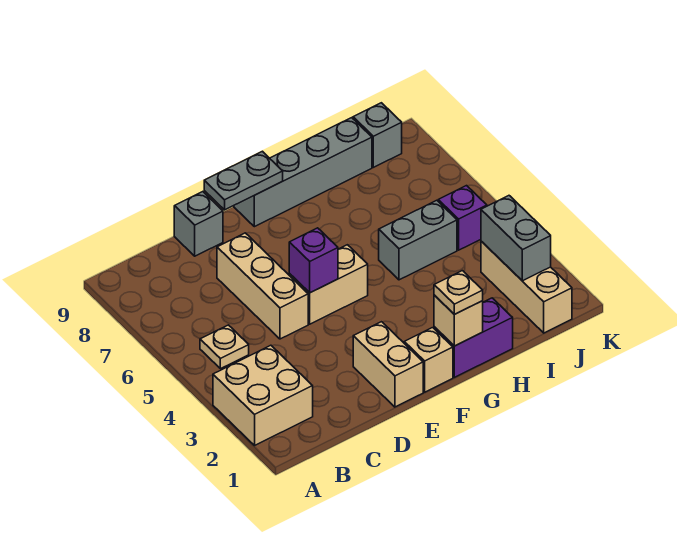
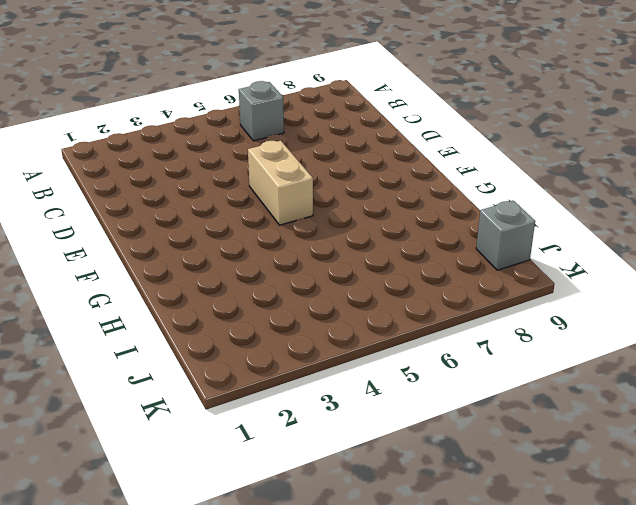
grey 1x1 brick [239,81,284,141] -> grey 1x1 brick moved to [174,192,223,256]
none -> tan 2x2 brick [213,345,313,445]
none -> tan 1x1 plate [200,325,249,369]
none -> tan 1x3 brick [217,233,308,339]

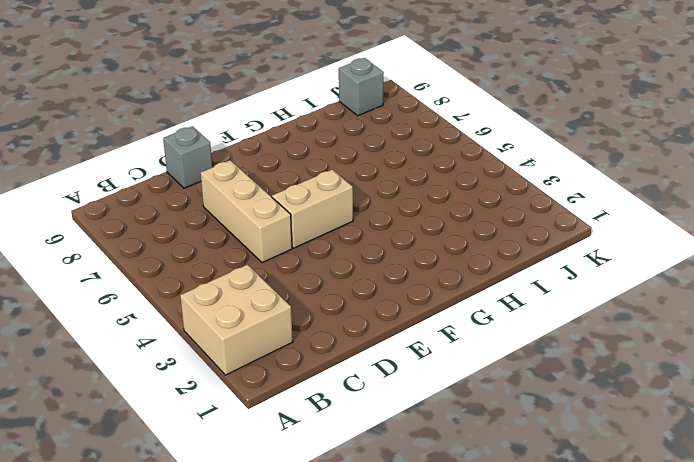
none -> tan 1x1 plate [200,325,249,369]
none -> tan 1x2 brick [353,322,423,407]
none -> tan 1x1 brick [404,328,453,392]

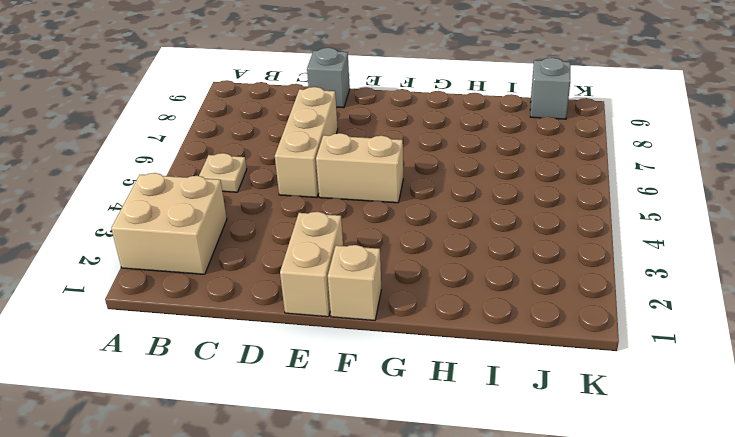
none -> grey 1x4 brick [234,118,372,227]
none -> purple 1x2 brick [434,298,513,377]
none -> grey 1x2 brick [379,200,457,280]

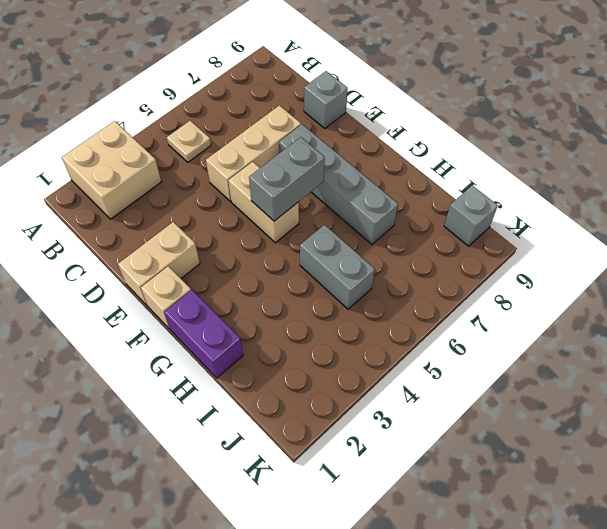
grey 1x4 brick [279,124,398,244] -> grey 1x4 brick moved to [234,118,372,227]
grey 1x2 brick [249,137,325,221] -> grey 1x2 brick moved to [481,196,551,281]
none -> tan 1x3 brick [481,241,572,333]
none -> purple 1x1 brick [438,186,487,250]
none -> purple 1x1 brick [289,228,338,293]

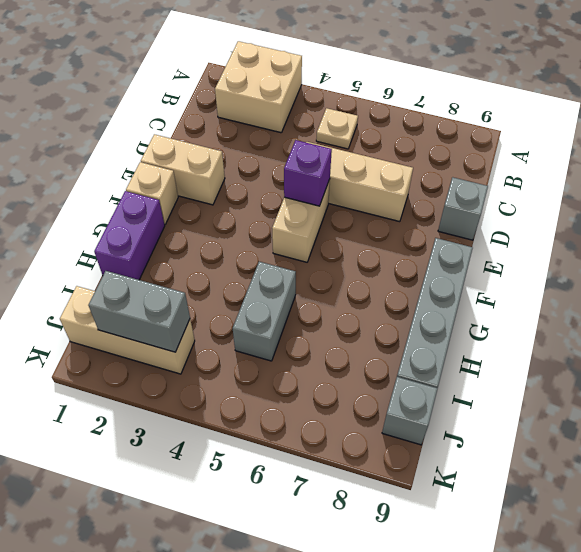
none -> purple 1x1 brick [438,186,487,250]
none -> grey 1x2 plate [204,151,283,210]
none -> tan 1x1 brick [434,295,483,346]

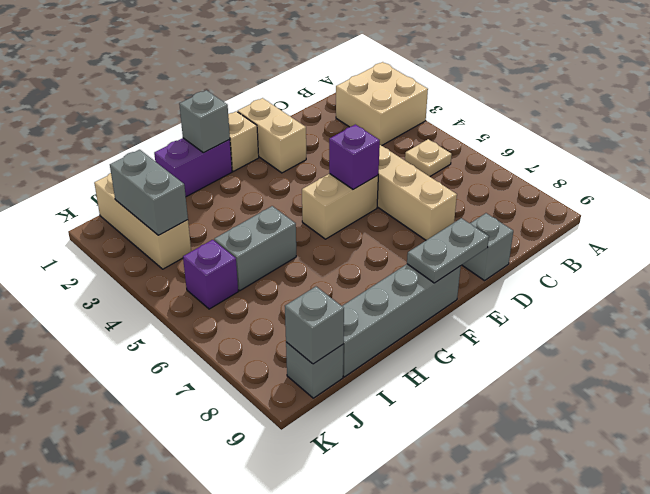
grey 1x1 brick [179,90,230,153] -> tan 1x1 brick [434,295,483,346]
grey 1x1 brick [285,287,344,364] -> none
none -> tan 1x1 plate [434,271,483,314]

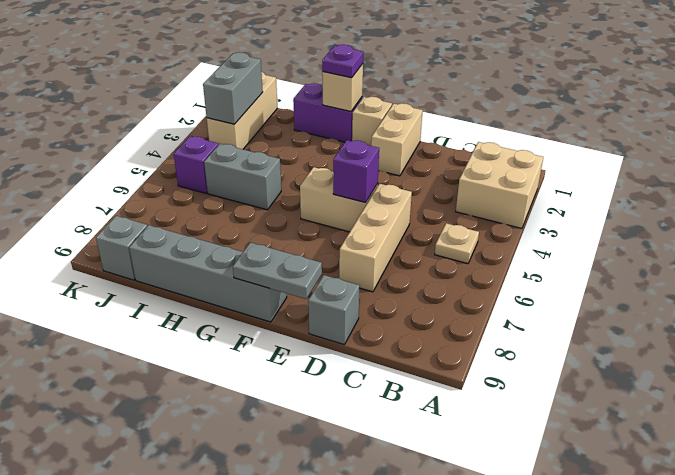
purple 1x1 plate [322,45,363,78] -> tan 1x1 plate [434,271,483,314]

